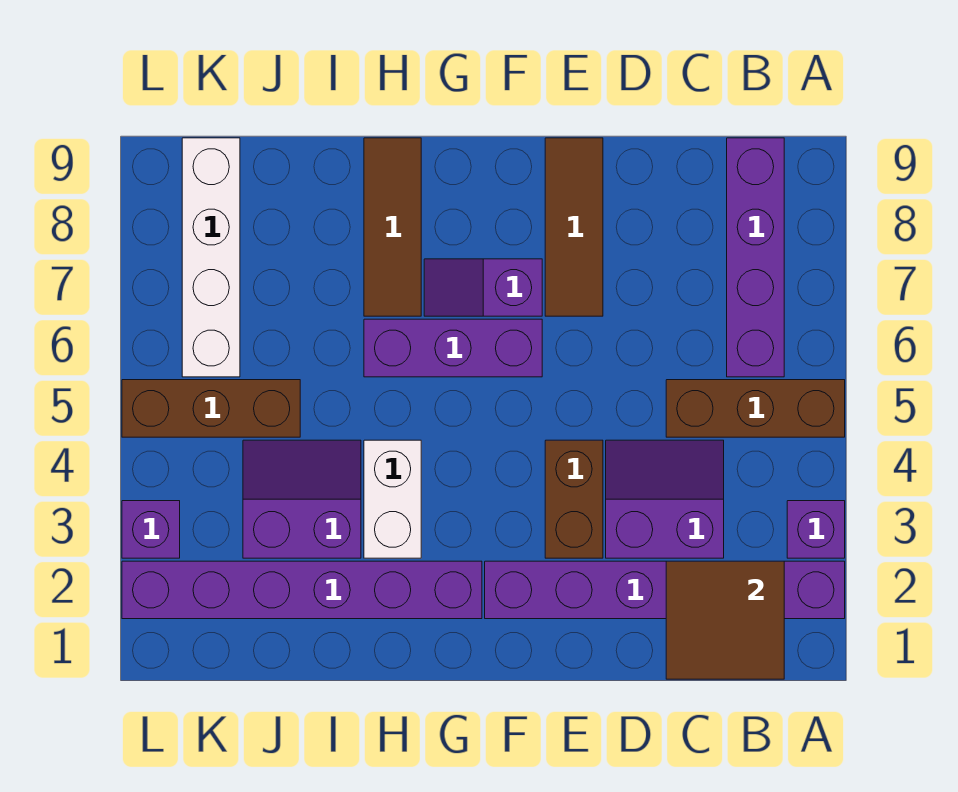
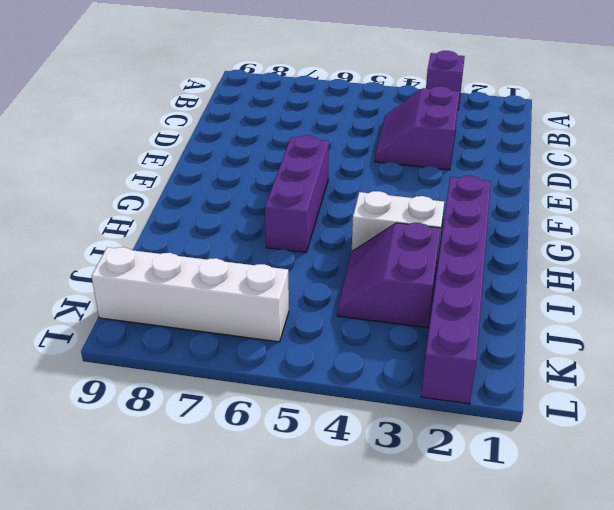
none -> purple 1x6 brick [485,561,845,619]
none -> brown 1x3 brick [666,380,845,437]
none -> purple 1x4 brick [727,138,784,377]

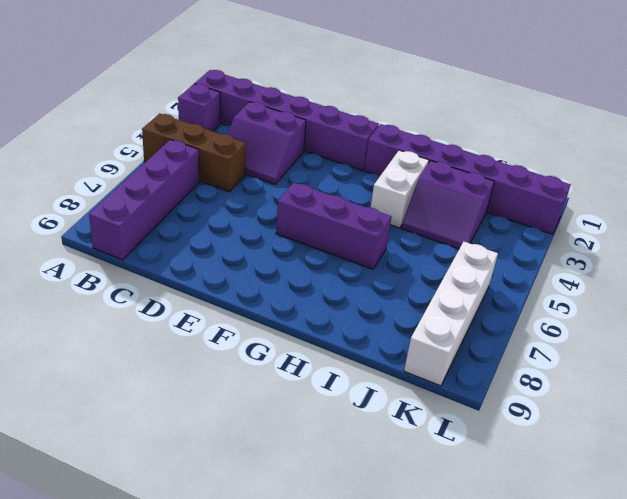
none -> brown 1x2 brick [545,440,603,558]
none -> brown 1x3 tile [545,138,603,316]
none -> purple 1x2 slope [424,259,542,316]

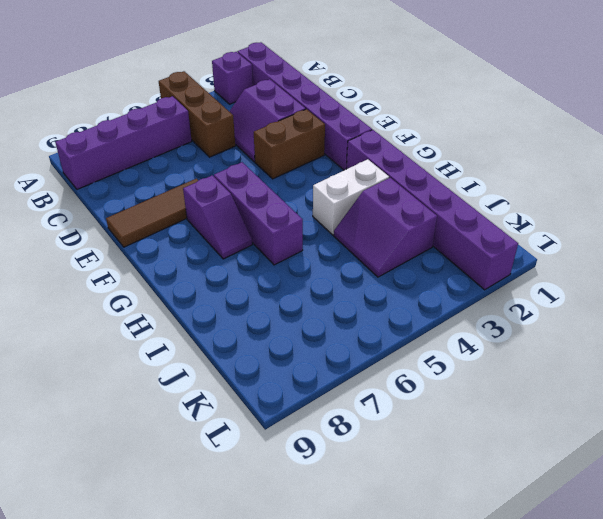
none -> brown 1x3 tile [364,138,421,316]
none -> brown 1x3 brick [122,380,300,437]
none -> white 1x4 brick [182,138,240,377]

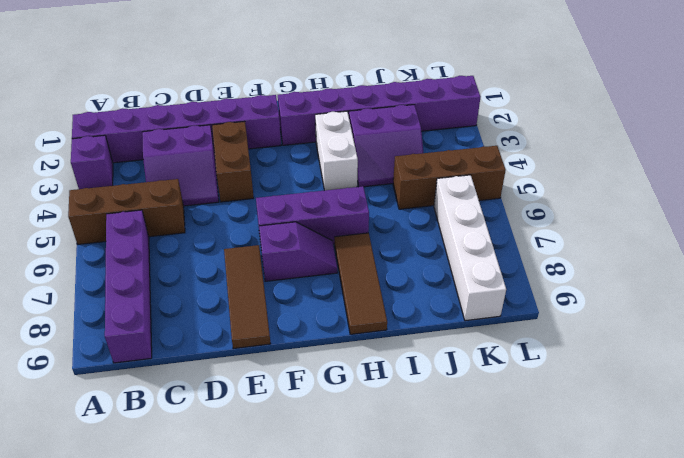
none -> purple 1x1 brick [122,501,180,558]
none -> brown 2x2 tile [666,561,784,679]

